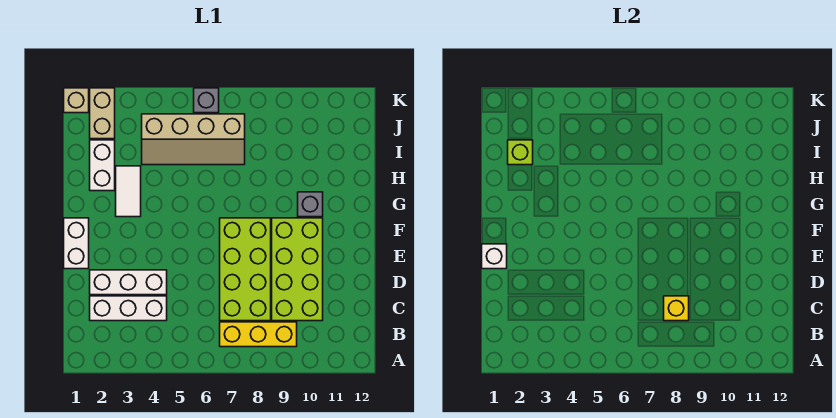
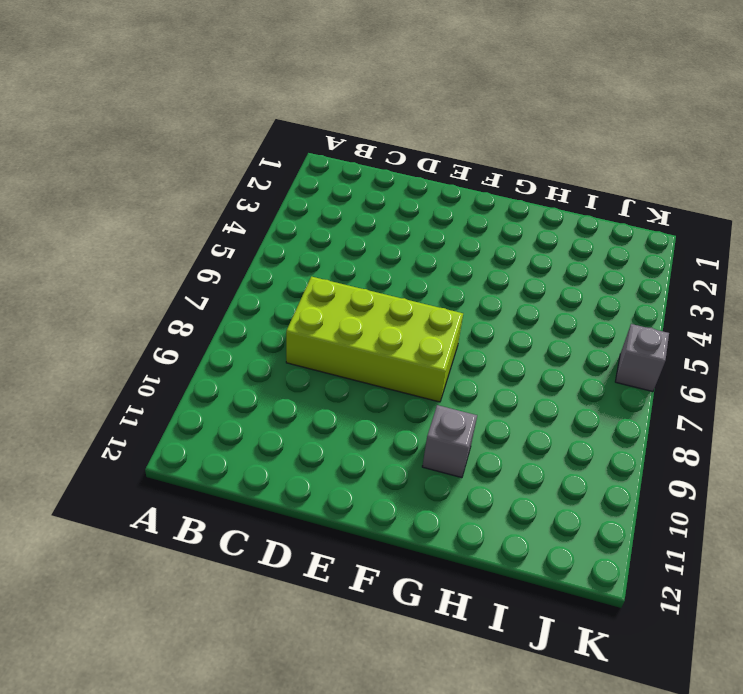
none -> yellow 1x3 brick [220,322,297,347]
none -> white 1x3 brick [90,296,167,321]
none -> lime 2x4 brick [272,218,323,321]

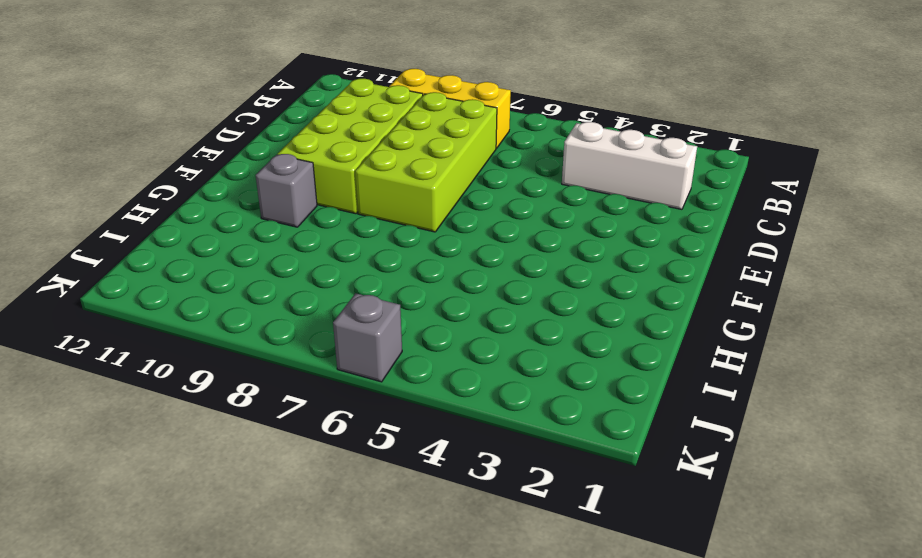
none -> white 1x3 brick [90,270,167,295]
none -> white 1x2 brick [64,218,89,269]
none -> white 1x2 tile [116,166,141,217]

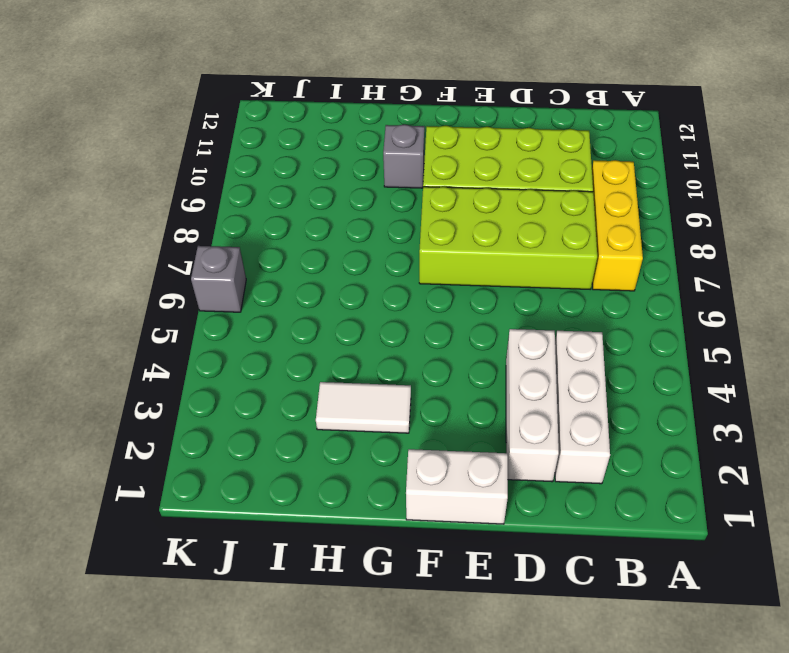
none -> white 1x2 brick [90,140,115,191]
none -> tan 2x4 slope [142,114,245,165]
none -> tan 1x2 brick [90,88,115,139]

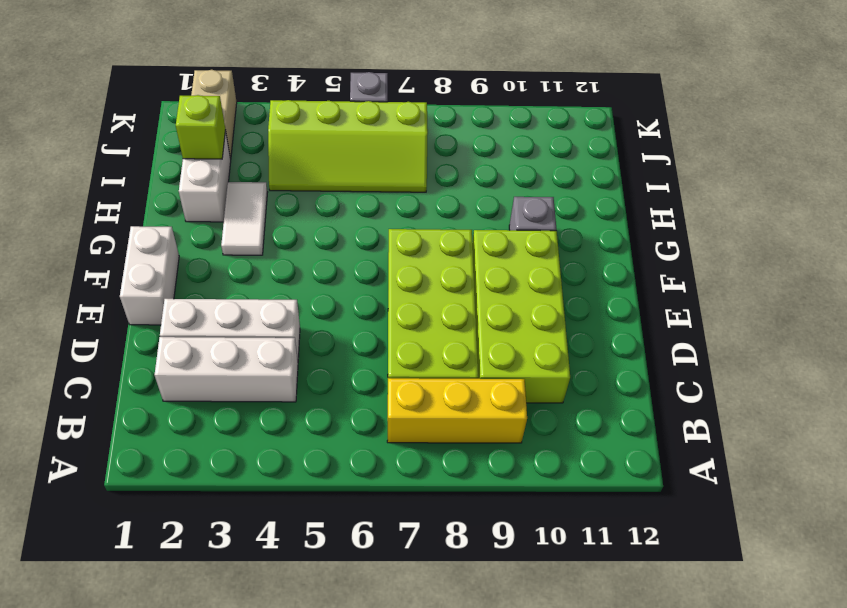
lime 2x4 slope [268,100,428,192] -> tan 2x4 slope [142,114,245,165]
none -> tan 1x1 brick [64,88,89,113]
none -> yellow 1x1 brick [664,296,689,321]
none -> white 1x1 brick [482,244,507,269]

